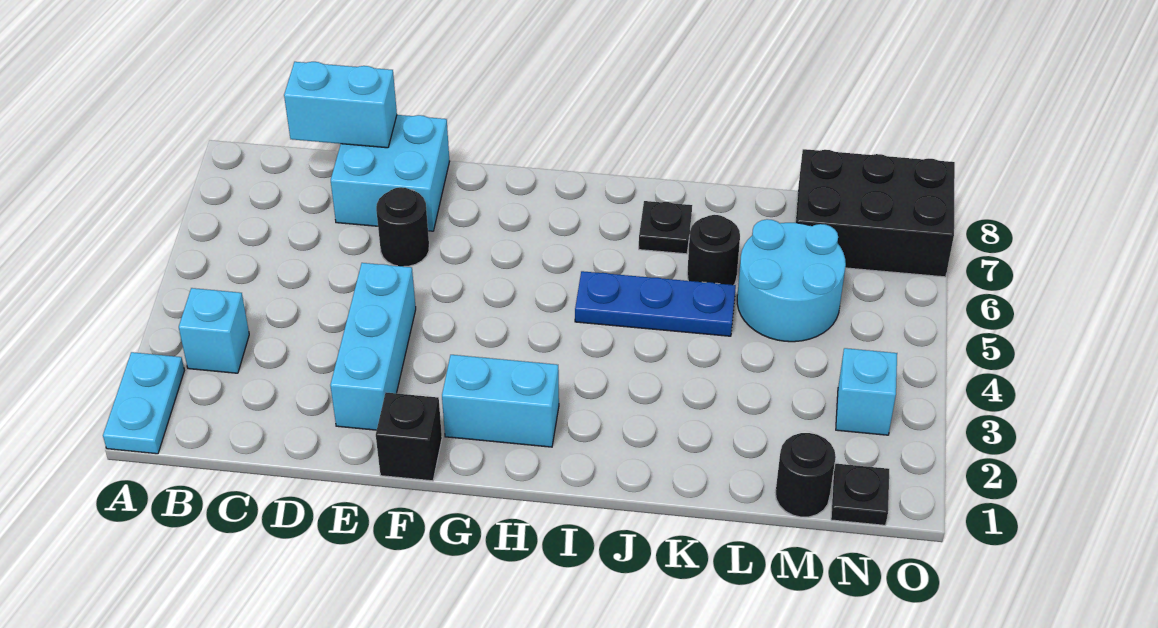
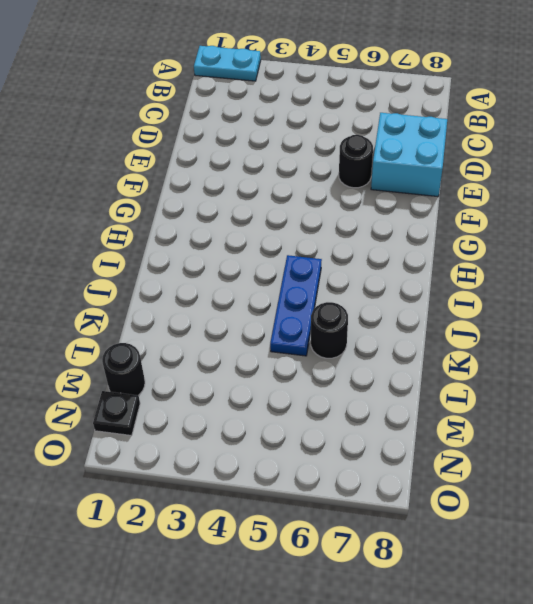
none -> cyan 1x1 brick [179,288,249,373]
none -> cyan 1x3 brick [330,263,416,430]
none -> black 1x1 brick [376,393,442,481]

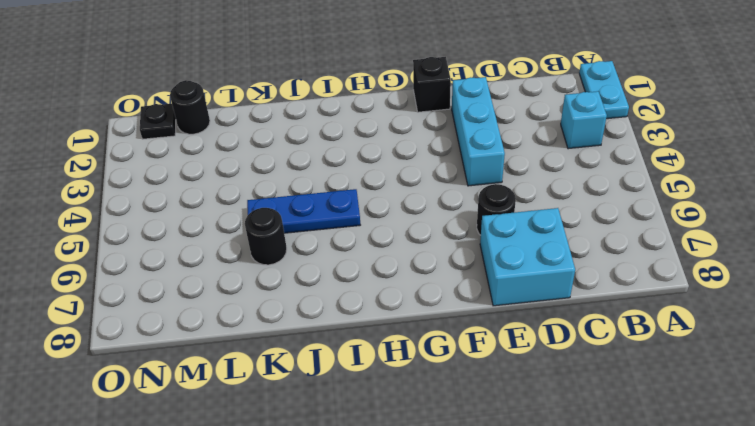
none -> cyan 1x2 brick [442,355,559,447]
none -> black 1x1 plate [639,201,692,254]
none -> cyan 2x2 round brick [737,219,846,342]

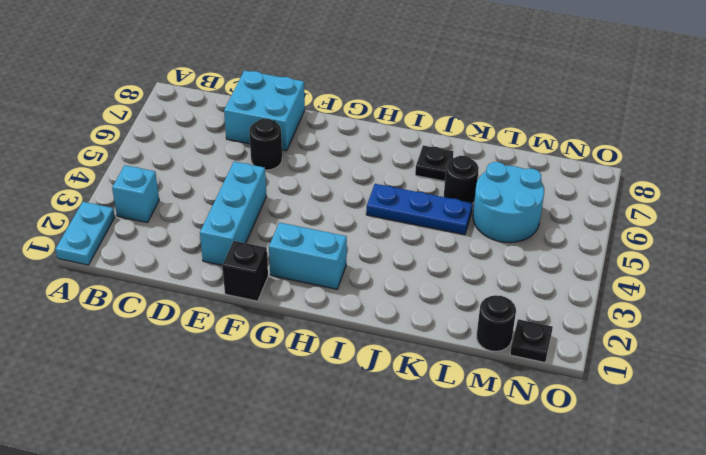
none -> black 2x3 brick [796,149,955,277]
none -> cyan 1x1 brick [836,348,897,435]
none -> cyan 1x2 brick [284,62,397,148]

